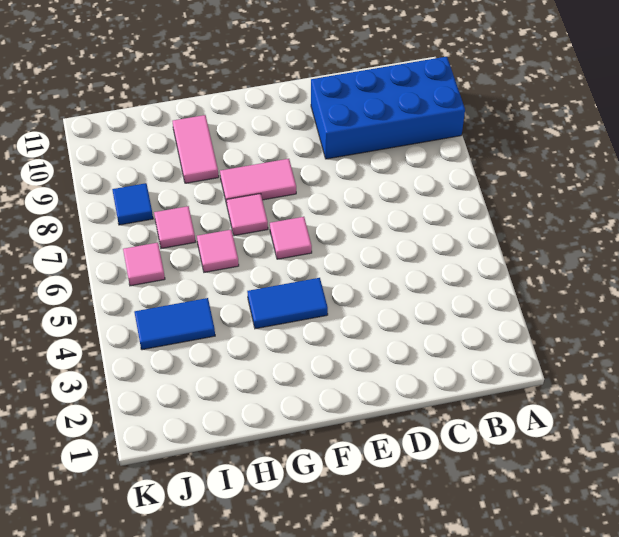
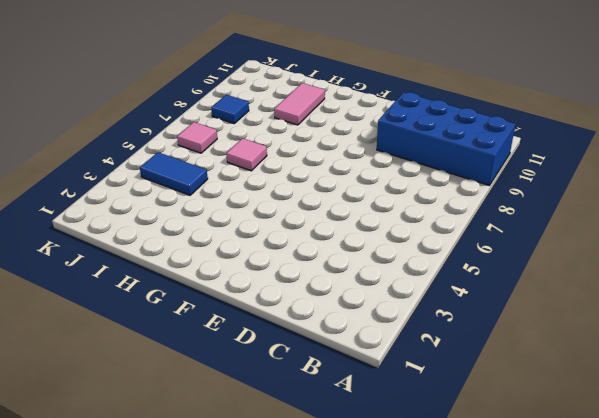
none -> blue 1x2 tile [247,278,328,329]
none -> pink 1x1 tile [270,217,312,259]

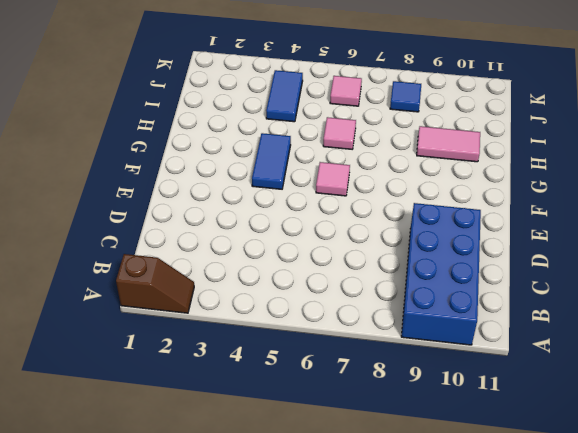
brown 1x2 slope [116,254,194,313] -> none
none -> pink 1x2 tile [220,159,296,204]
none -> pink 1x1 tile [227,194,268,236]

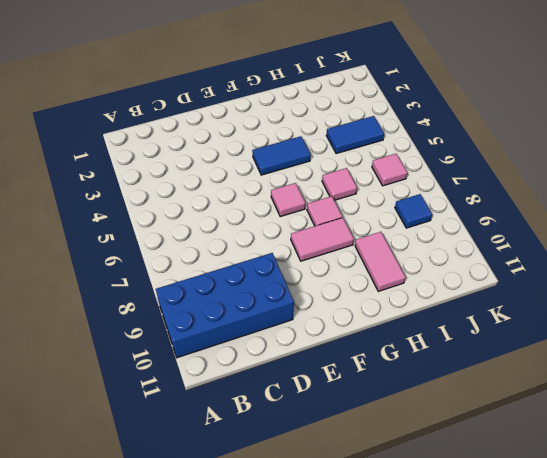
none -> pink 1x1 tile [154,206,195,249]

